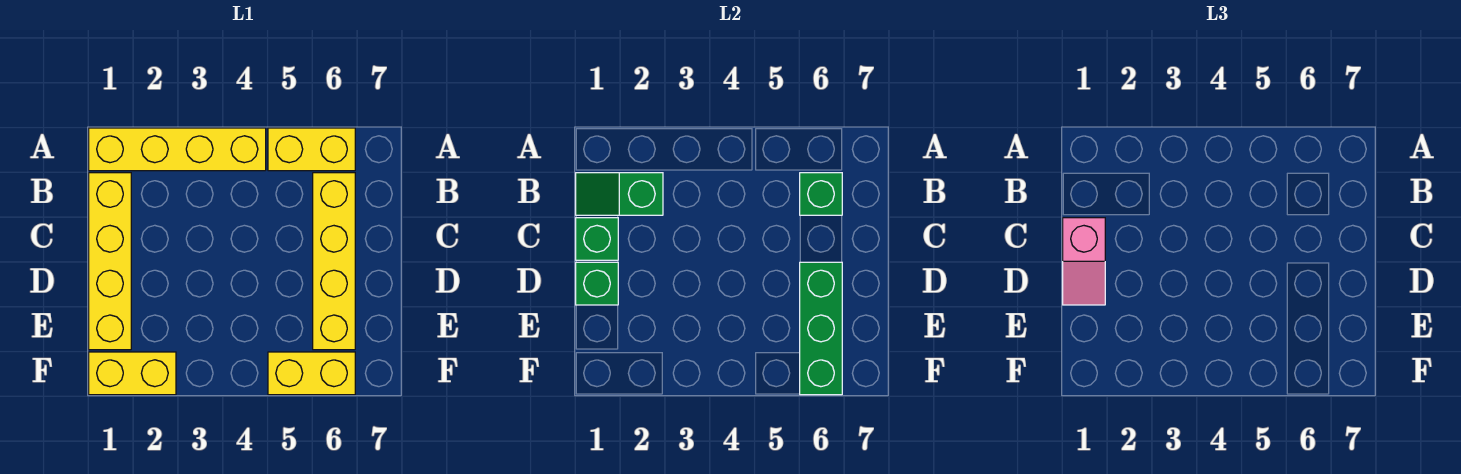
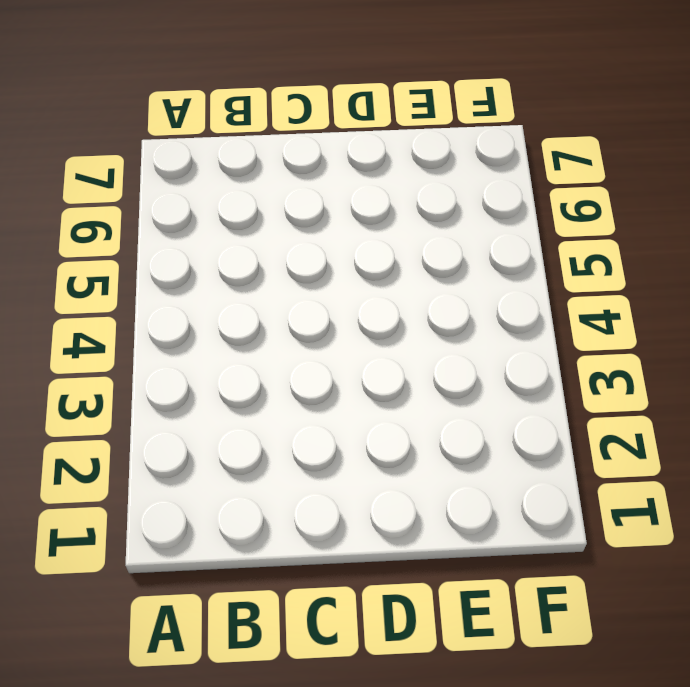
none -> yellow 1x4 brick [89,128,266,171]
none -> yellow 1x2 brick [268,128,355,171]
none -> yellow 1x4 brick [89,173,131,350]

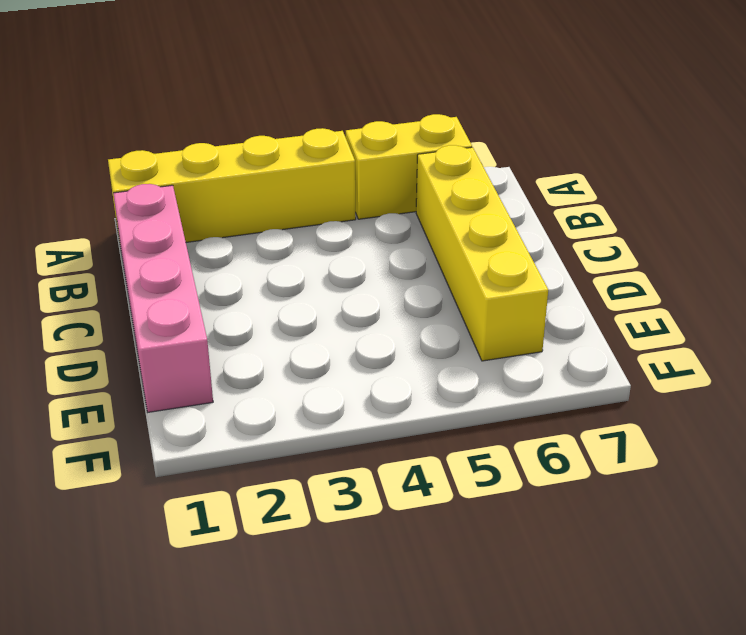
pink 1x4 brick [113,184,213,412] -> yellow 1x4 brick [89,173,131,350]
none -> yellow 1x2 brick [89,352,176,395]
none -> yellow 1x2 brick [268,352,355,395]
none -> green 1x2 slope [576,173,663,215]

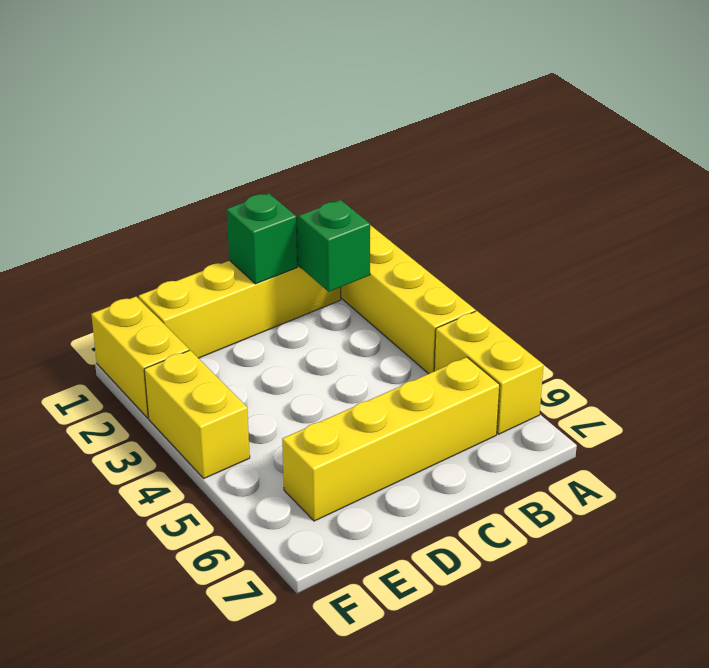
yellow 1x2 brick [144,350,250,478] -> yellow 1x2 brick moved to [268,352,355,395]
none -> green 1x1 brick [800,173,842,215]
none -> green 1x1 brick [576,262,618,305]
none -> green 1x3 brick [800,262,842,395]

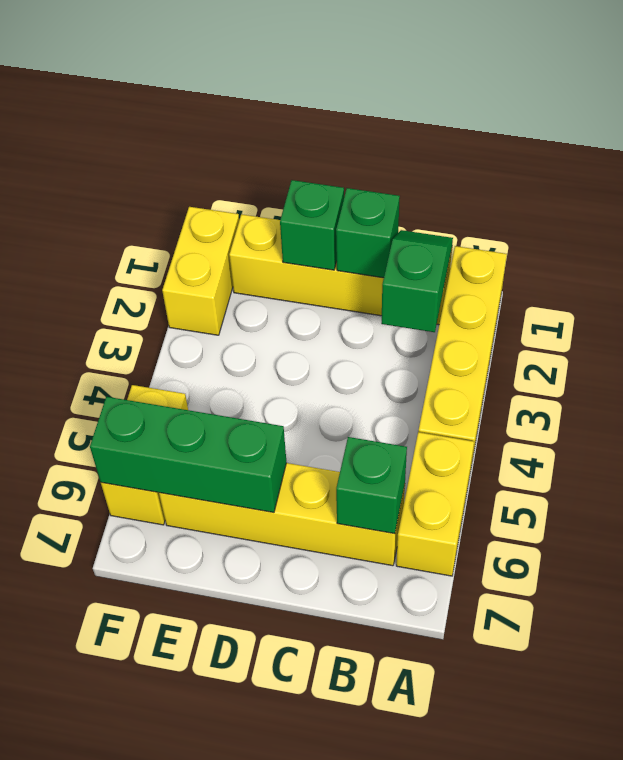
none -> pink 1x2 slope [1063,218,1105,305]

